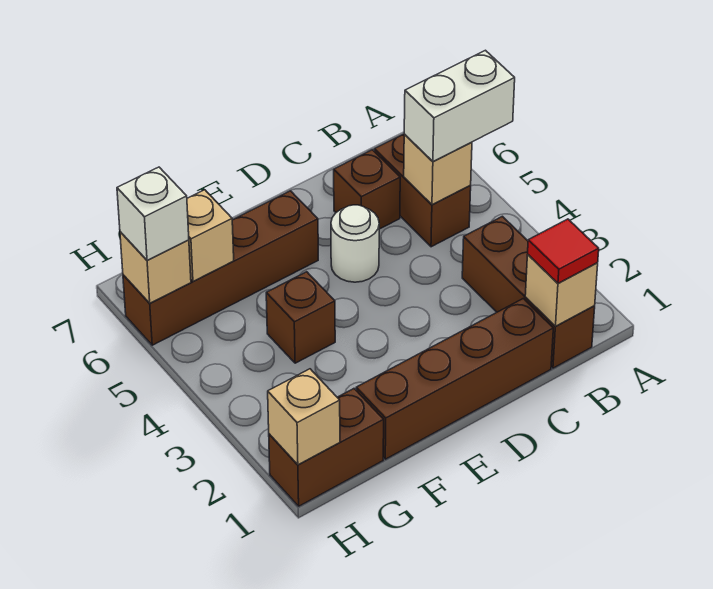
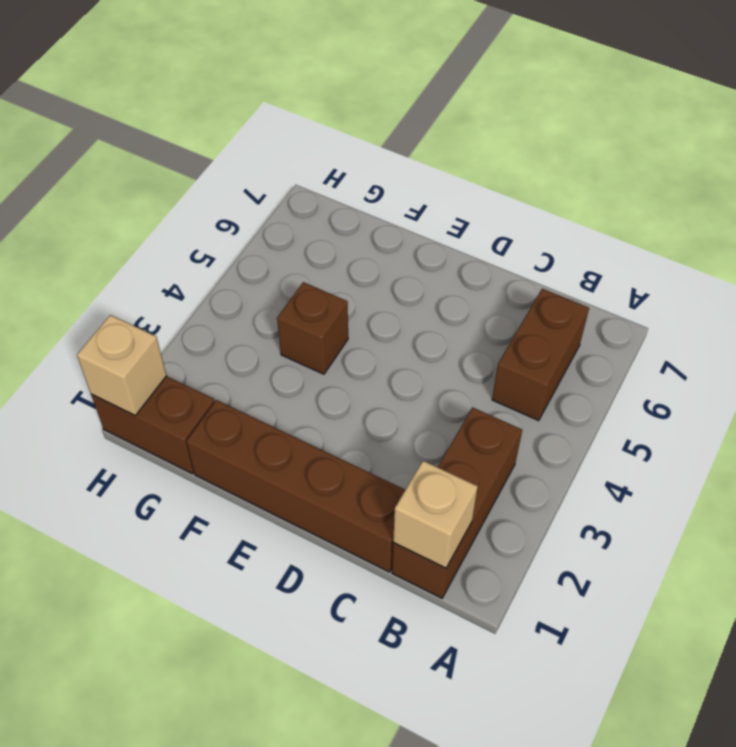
none -> brown 1x1 brick [334,150,400,229]
none -> white 1x1 round brick [331,205,379,282]
none -> brown 1x4 brick [123,191,318,345]

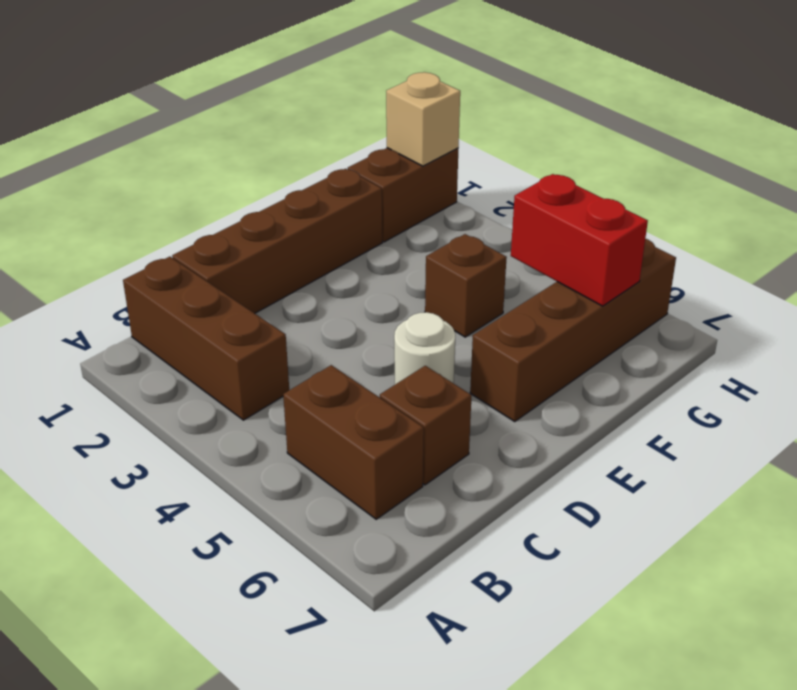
red 1x2 brick [511,174,648,306] -> tan 1x1 brick [187,190,234,282]
none -> tan 1x1 brick [525,255,598,326]
none -> tan 1x1 brick [404,135,472,205]
none -> tan 1x1 brick [120,232,191,303]

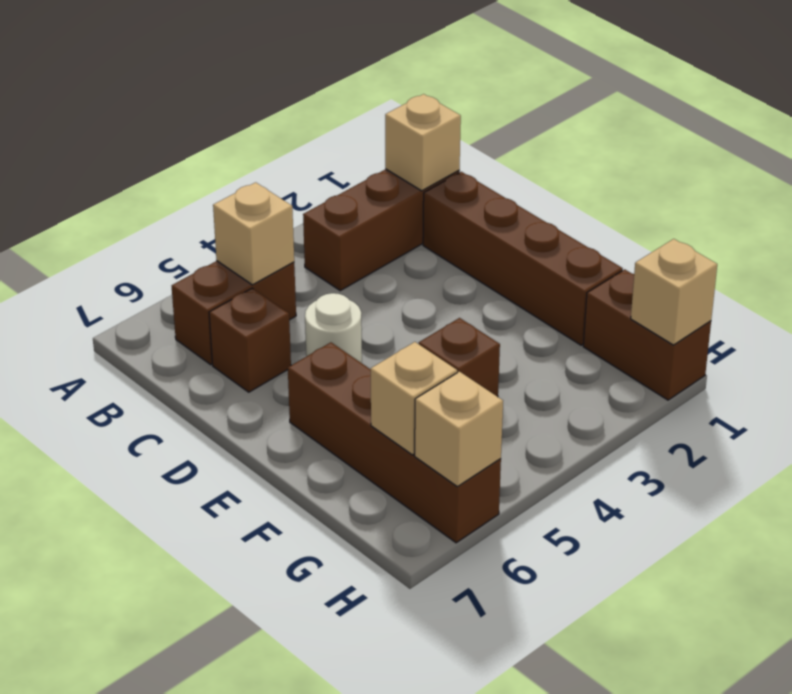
none -> white 1x2 brick [404,50,515,161]
none -> red 1x1 tile [528,219,599,283]
none -> white 1x1 brick [117,167,189,261]

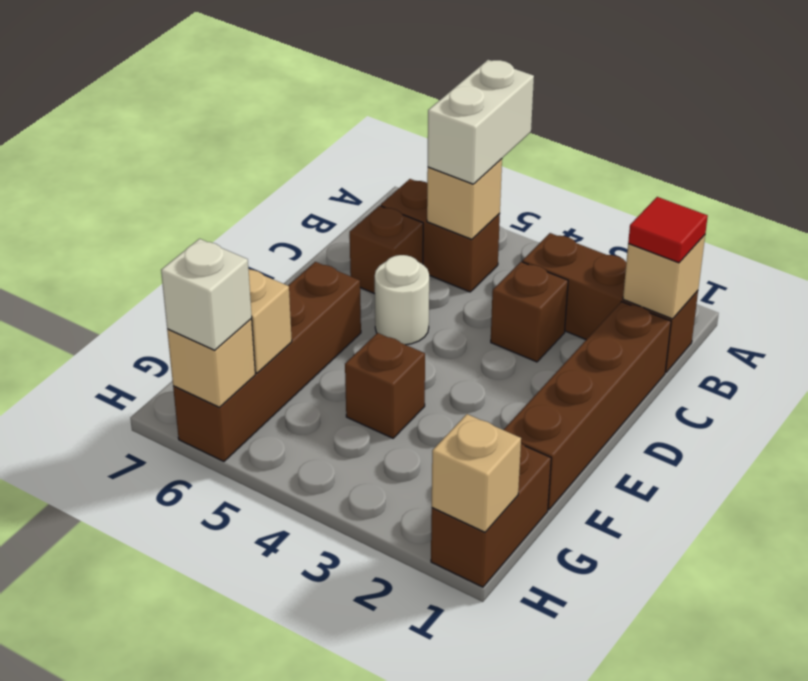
brown 1x1 brick [491,262,568,362] -> none

